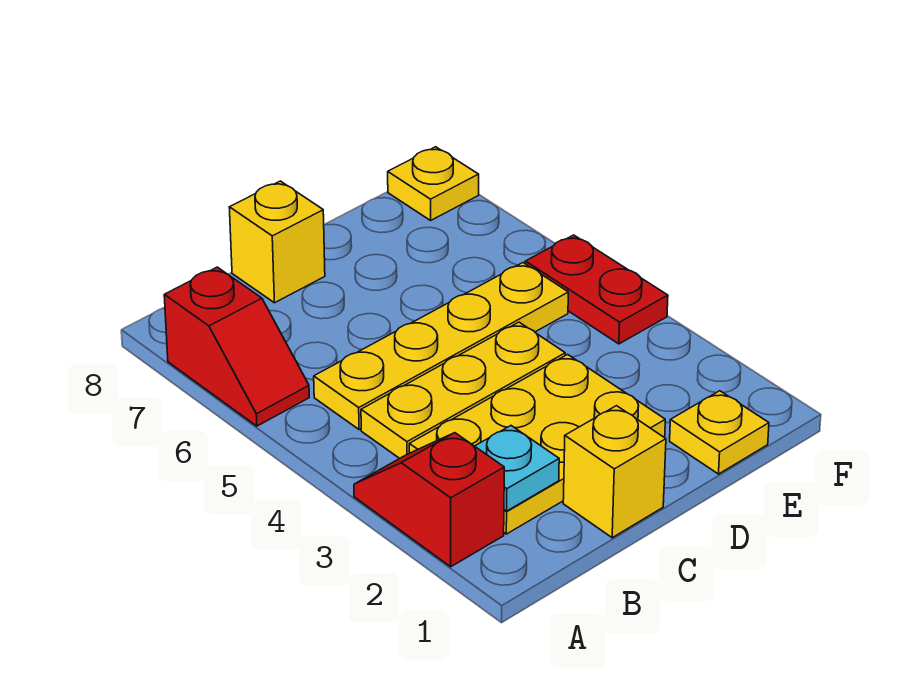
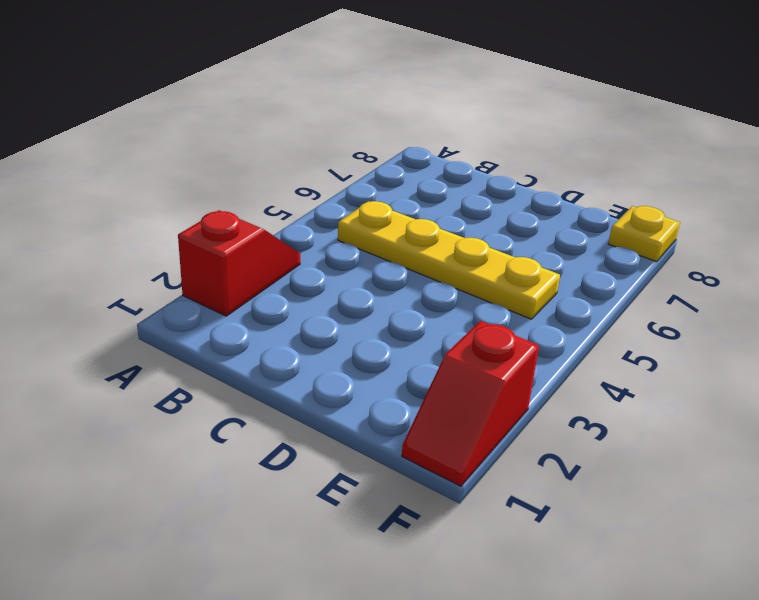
red 1x2 slope [402,321,539,486] -> red 1x2 slope moved to [164,267,309,426]
none -> yellow 2x3 plate [409,354,665,534]
none -> yellow 1x3 plate [361,322,565,458]

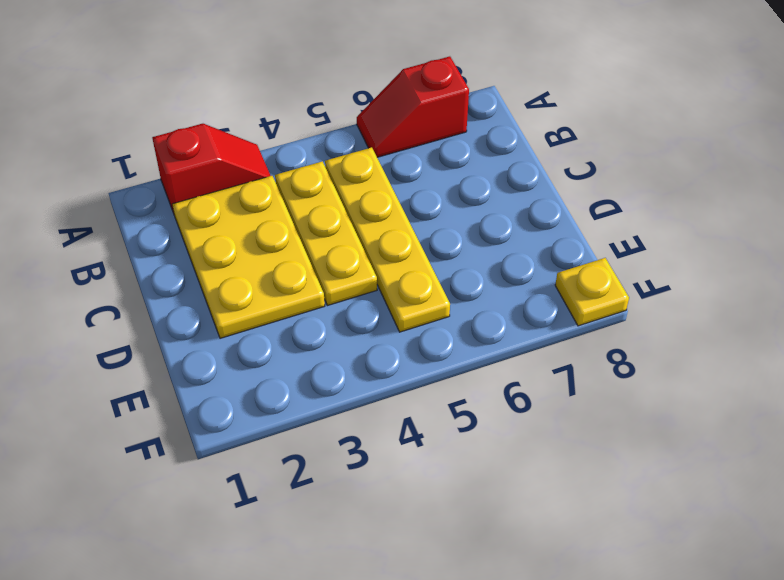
none -> yellow 1x1 brick [563,406,666,538]
none -> yellow 1x1 brick [229,181,325,303]

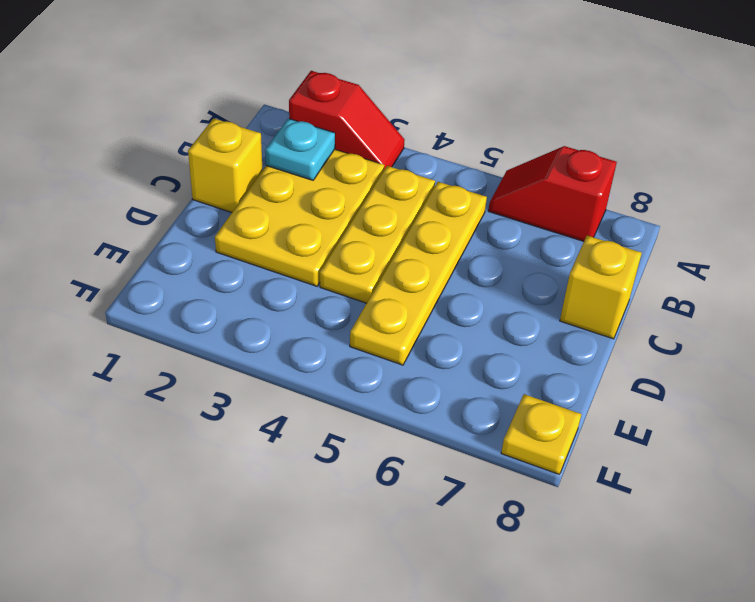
none -> yellow 1x1 plate [670,391,769,474]
none -> red 1x2 plate [525,235,668,344]

